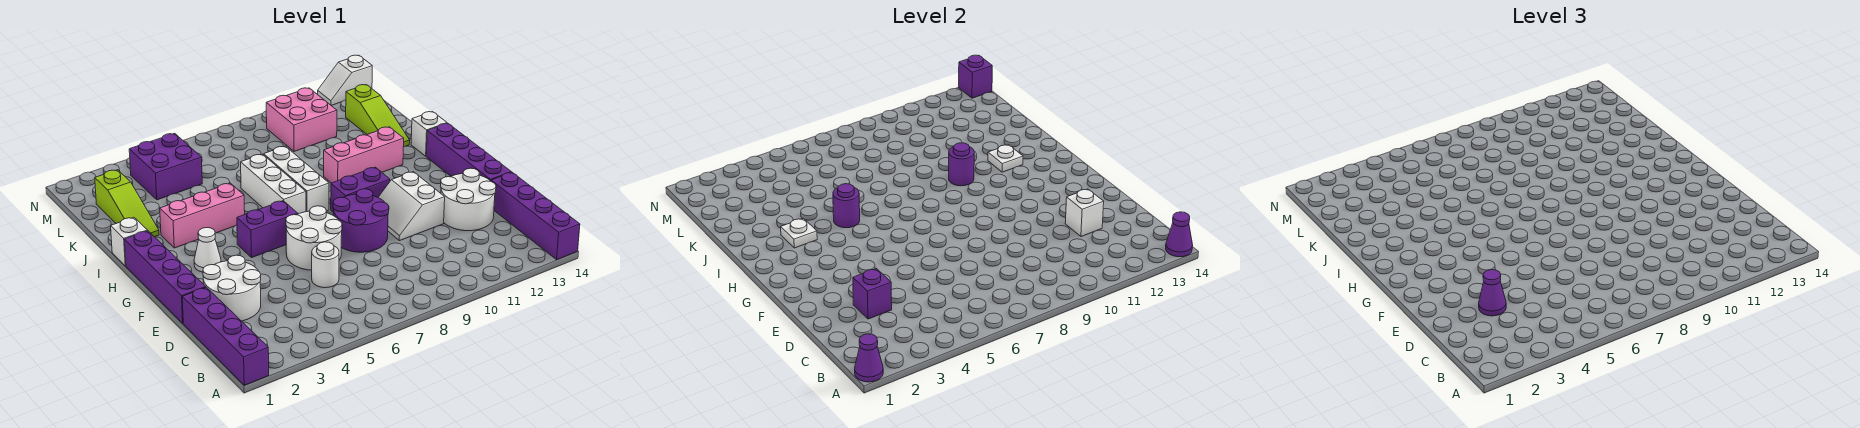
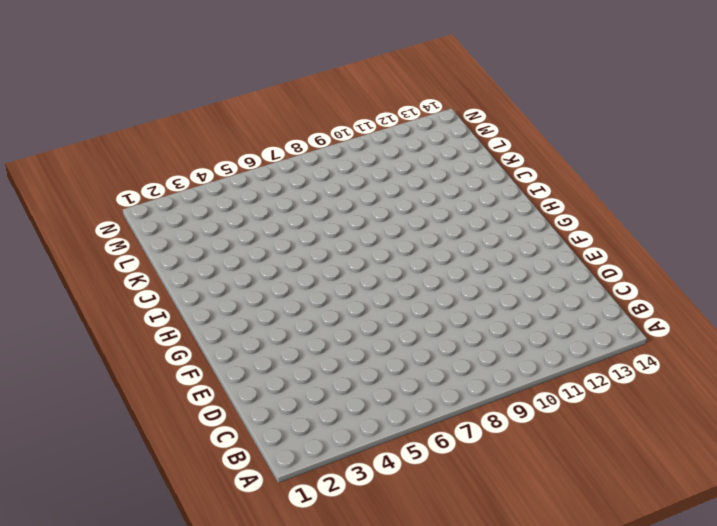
none -> purple 1x4 brick [182,287,269,385]
none -> purple 1x4 brick [491,172,580,260]
none -> white 2x2 round brick [203,255,261,321]
none -> white 1x1 round brick [312,242,339,288]

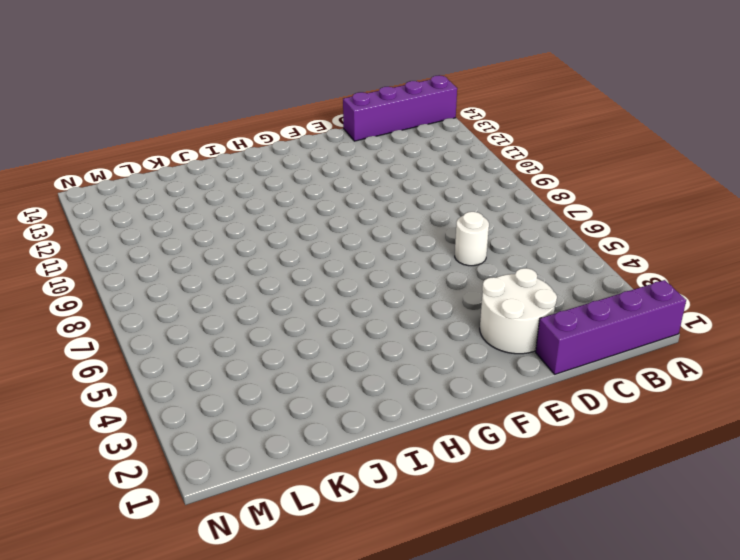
none -> white 2x2 round brick [440,168,496,231]
none -> purple 1x4 brick [124,231,206,323]
none -> white 2x2 round brick [286,206,342,270]
none -> purple 2x2 round brick [333,189,389,252]

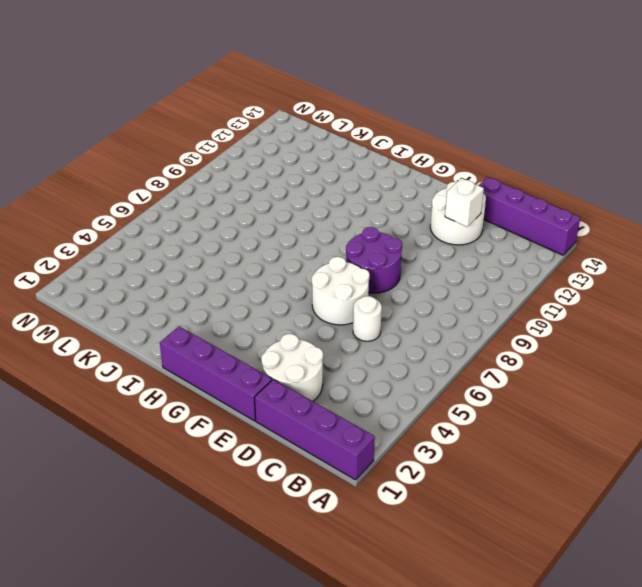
none -> white 2x2 slope [378,172,445,241]
none -> purple 1x4 brick [426,123,511,181]
none -> white 1x1 cone [194,228,221,272]
none -> purple 1x2 brick [237,201,298,258]

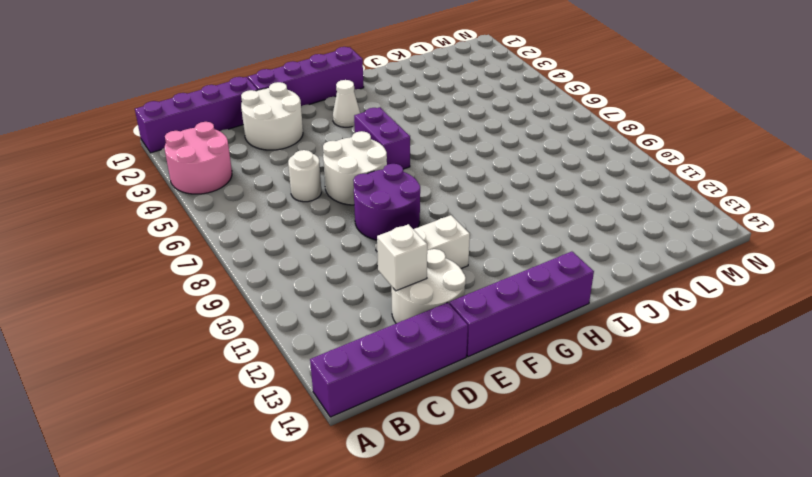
pink 2x2 round brick [165,122,232,194] -> none
none -> purple 1x2 brick [331,167,390,213]
none -> white 1x3 brick [241,154,306,214]
none -> white 1x3 brick [264,146,329,212]
none -> white 1x1 brick [111,217,147,266]

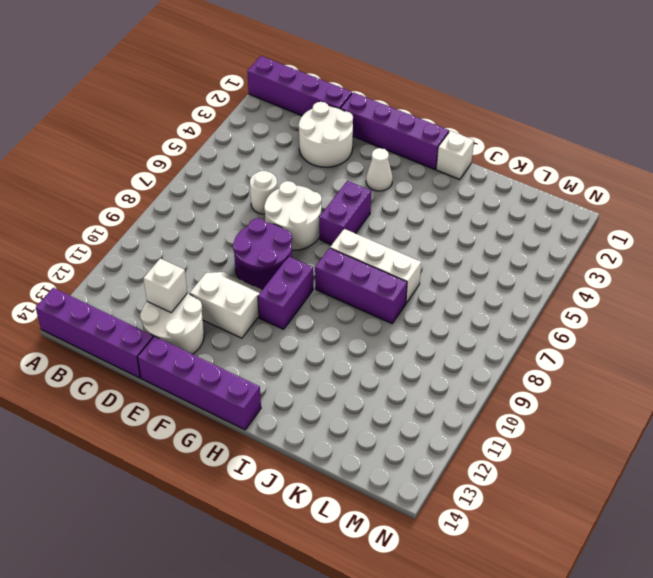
purple 1x3 brick [315,248,407,324] -> white 1x3 brick [264,146,329,212]
none -> pink 1x3 brick [160,183,245,248]
none -> pink 1x3 brick [324,127,404,183]
none -> white 1x1 brick [411,112,447,156]
none -> lime 1x3 slope [95,170,159,237]

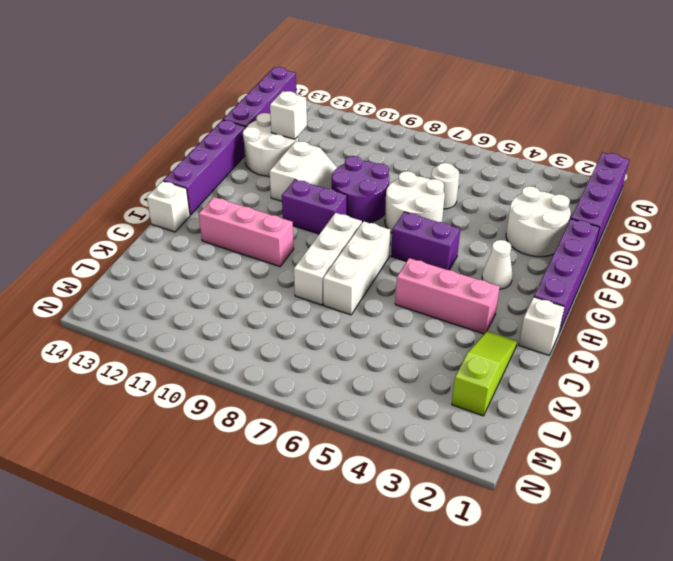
none -> lime 1x3 slope [346,85,410,147]
none -> purple 2x2 brick [129,133,202,200]
none -> pink 2x2 brick [266,88,337,151]
none -> white 1x2 slope [318,55,372,105]

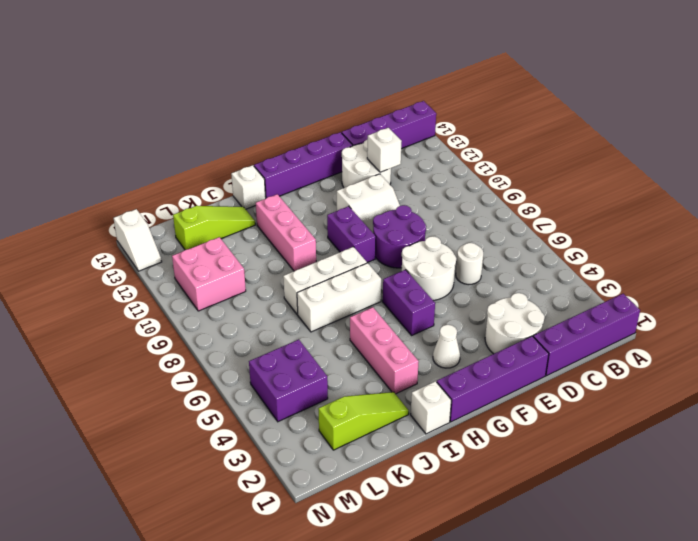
none -> purple 1x1 cone [855,334,883,382]
none -> purple 1x1 cone [1166,212,1193,257]
none -> purple 1x1 brick [853,269,892,319]
none -> white 1x1 plate [781,218,817,248]

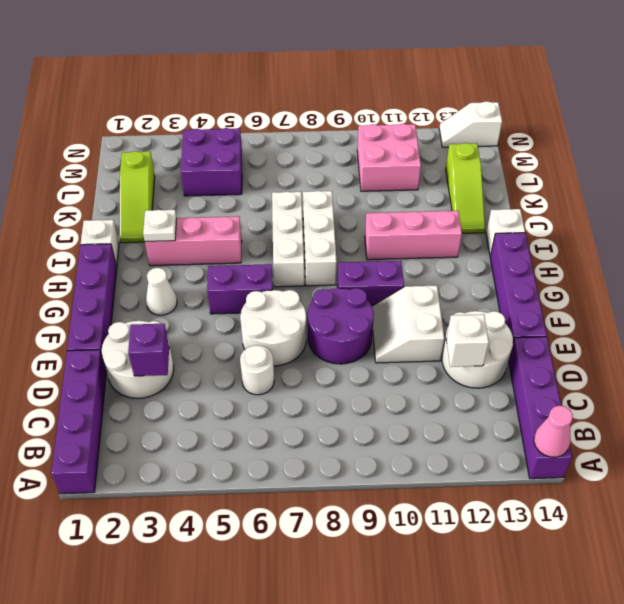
pink 1x1 cone [534,406,573,457] -> purple 1x1 cone [1166,212,1193,257]
none -> purple 1x1 cone [855,334,883,382]
none -> purple 1x1 round brick [833,184,860,228]
none -> purple 1x1 round brick [949,143,974,186]
none -> white 1x1 plate [988,145,1023,172]

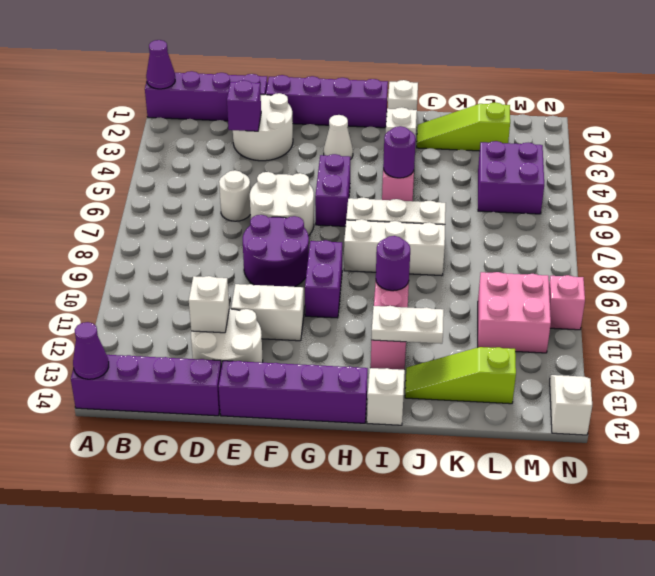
white 1x2 plate [371,306,444,344] -> white 1x1 plate [988,145,1023,172]
pink 1x1 brick [549,275,585,330] -> none
none -> purple 1x1 brick [959,55,992,98]
none -> purple 1x1 cone [1479,270,1506,316]

